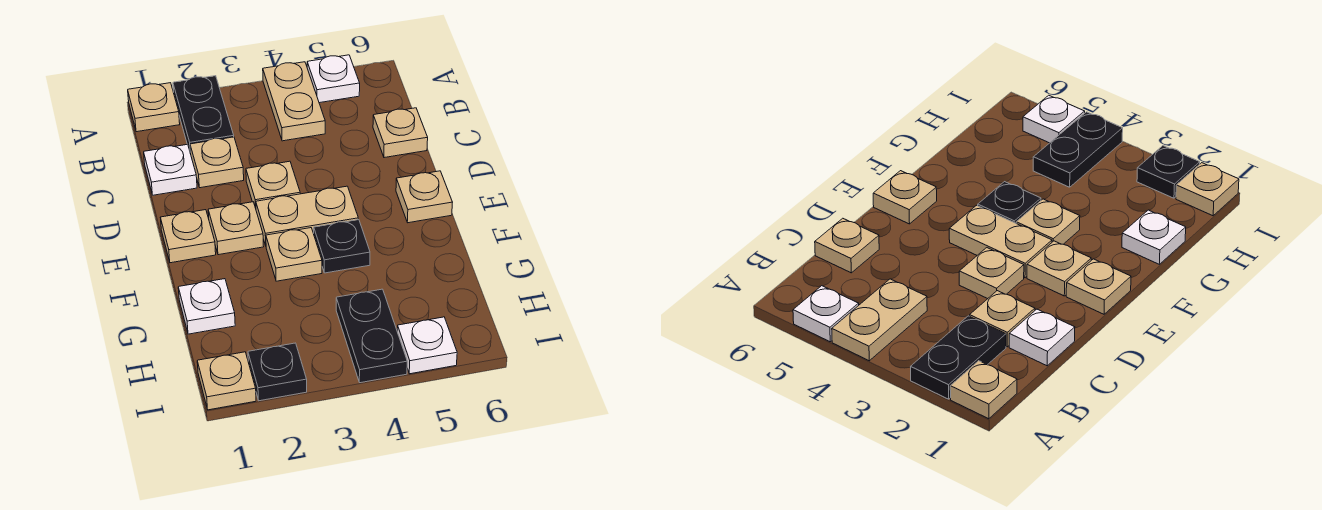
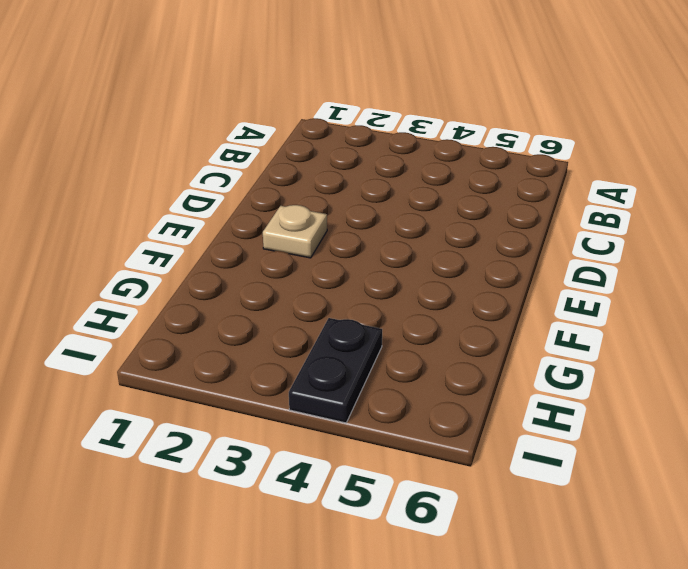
none -> tan 1x1 plate [128,83,180,132]
none -> black 1x2 plate [173,76,234,154]
none -> tan 1x2 plate [263,62,325,141]

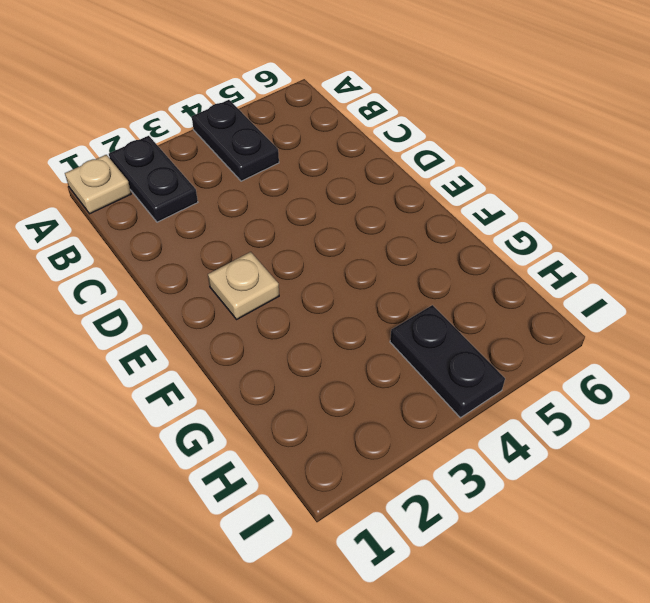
black 1x2 plate [192,100,279,181] -> tan 1x2 plate [263,62,325,141]
none -> white 1x1 plate [307,55,360,103]
none -> white 1x1 plate [144,144,197,195]
none -> tan 1x1 plate [190,137,244,188]

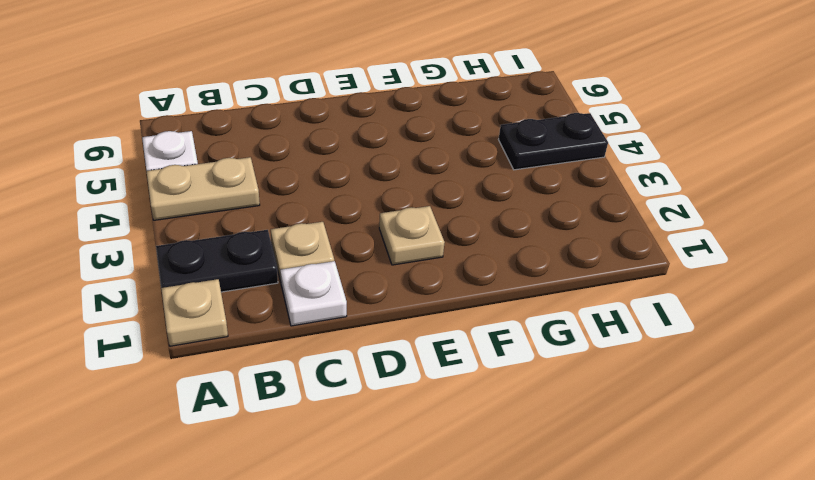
none -> tan 1x1 plate [373,108,428,158]
none -> tan 1x1 plate [246,161,300,208]
none -> tan 1x1 plate [160,210,216,263]

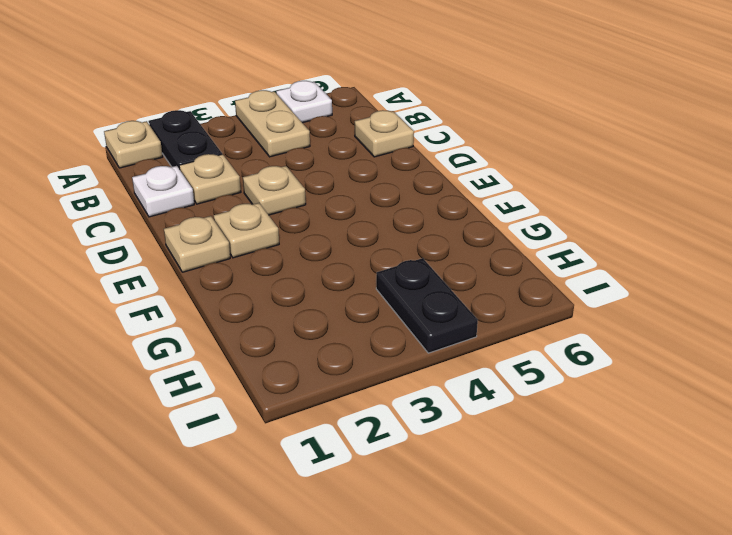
none -> tan 1x2 plate [256,186,358,245]
none -> tan 1x1 plate [396,171,452,223]
none -> tan 1x1 plate [266,228,322,281]

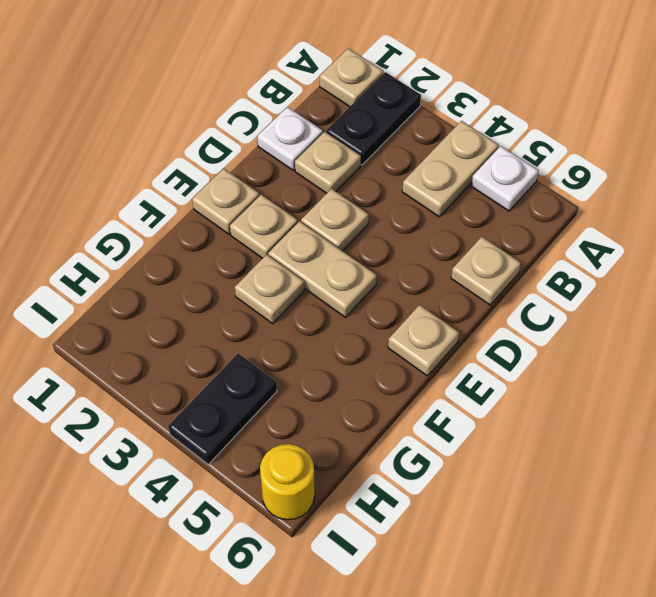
yellow 1x1 round brick [260,444,315,520] -> none
none -> black 1x1 plate [314,220,370,273]
none -> white 1x1 plate [178,279,235,334]
none -> tan 1x1 plate [197,352,256,410]

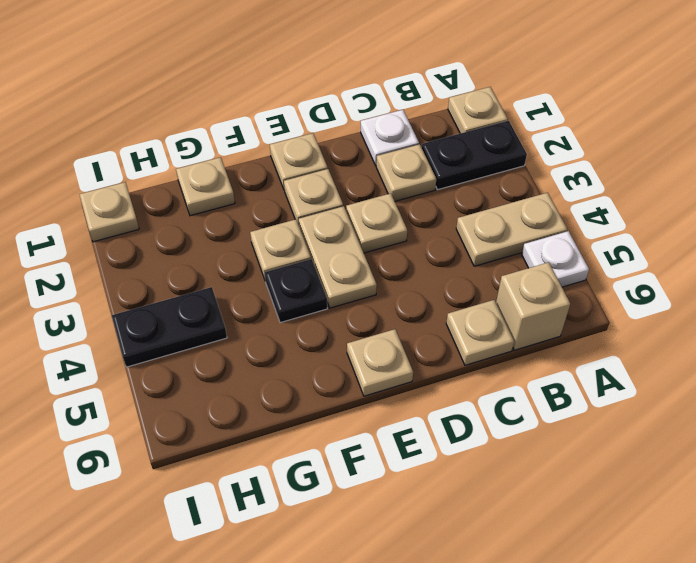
tan 1x1 brick [496,262,570,350] -> none
tan 1x1 plate [176,157,235,216] -> white 1x1 plate [178,279,235,334]
none -> black 1x1 plate [248,343,307,401]
none -> white 1x1 plate [397,317,457,374]

